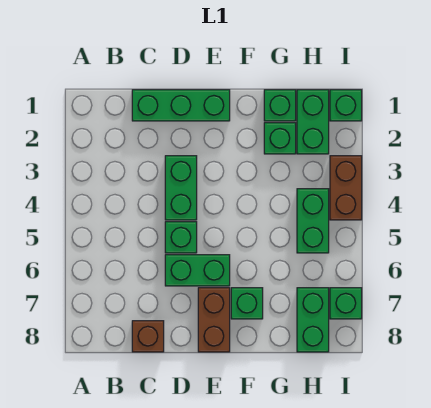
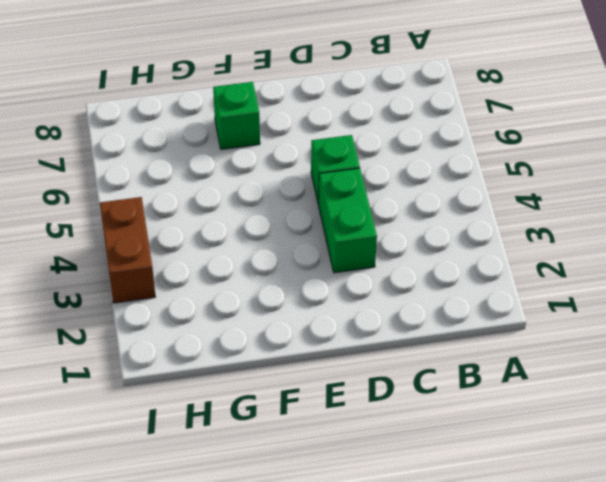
none -> green 1x3 brick [132,90,230,121]
none -> brown 1x1 brick [132,321,164,352]
none -> green 1x2 brick [165,255,230,286]

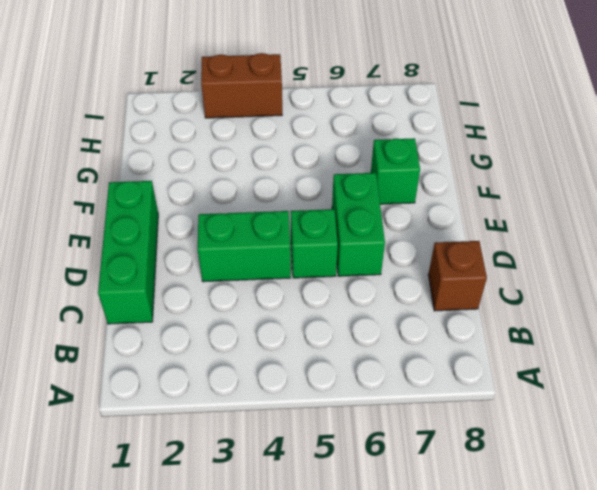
none -> brown 1x2 brick [198,288,230,352]
none -> green 1x1 brick [264,90,296,121]
none -> green 1x1 brick [264,123,296,154]

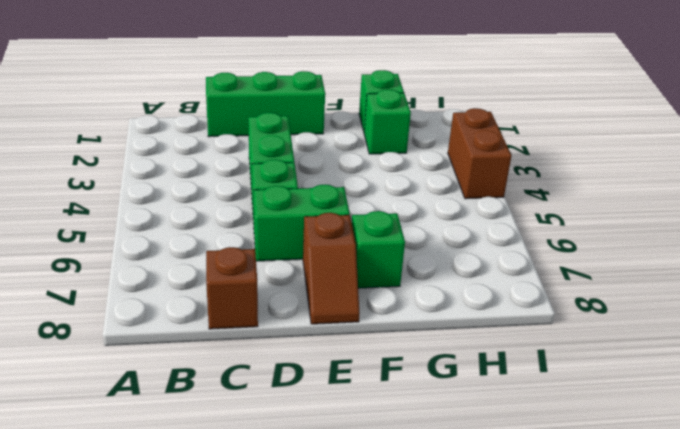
brown 1x2 slope [303,213,359,324] -> brown 1x2 brick [198,288,230,352]
none -> green 1x2 brick [297,90,329,154]
none -> green 1x2 brick [297,189,329,253]
none -> green 1x2 brick [297,288,329,352]

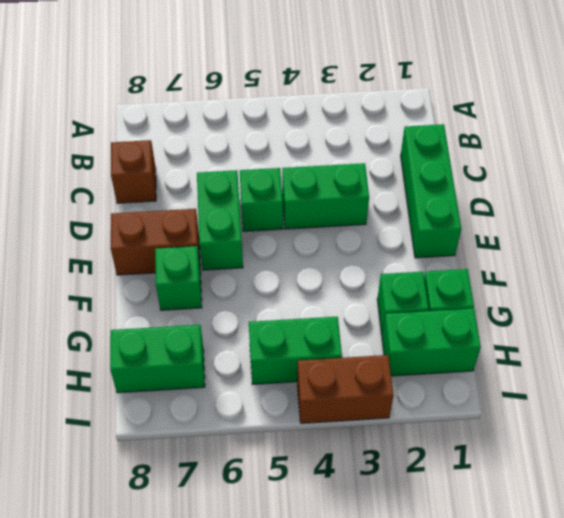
none -> green 1x1 brick [330,90,362,121]
none -> green 1x1 brick [330,288,362,319]

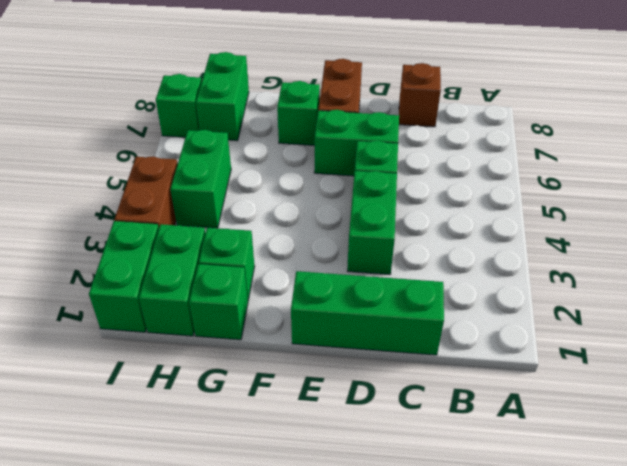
green 1x2 brick [89,221,159,332] -> green 1x1 brick [330,90,362,121]

